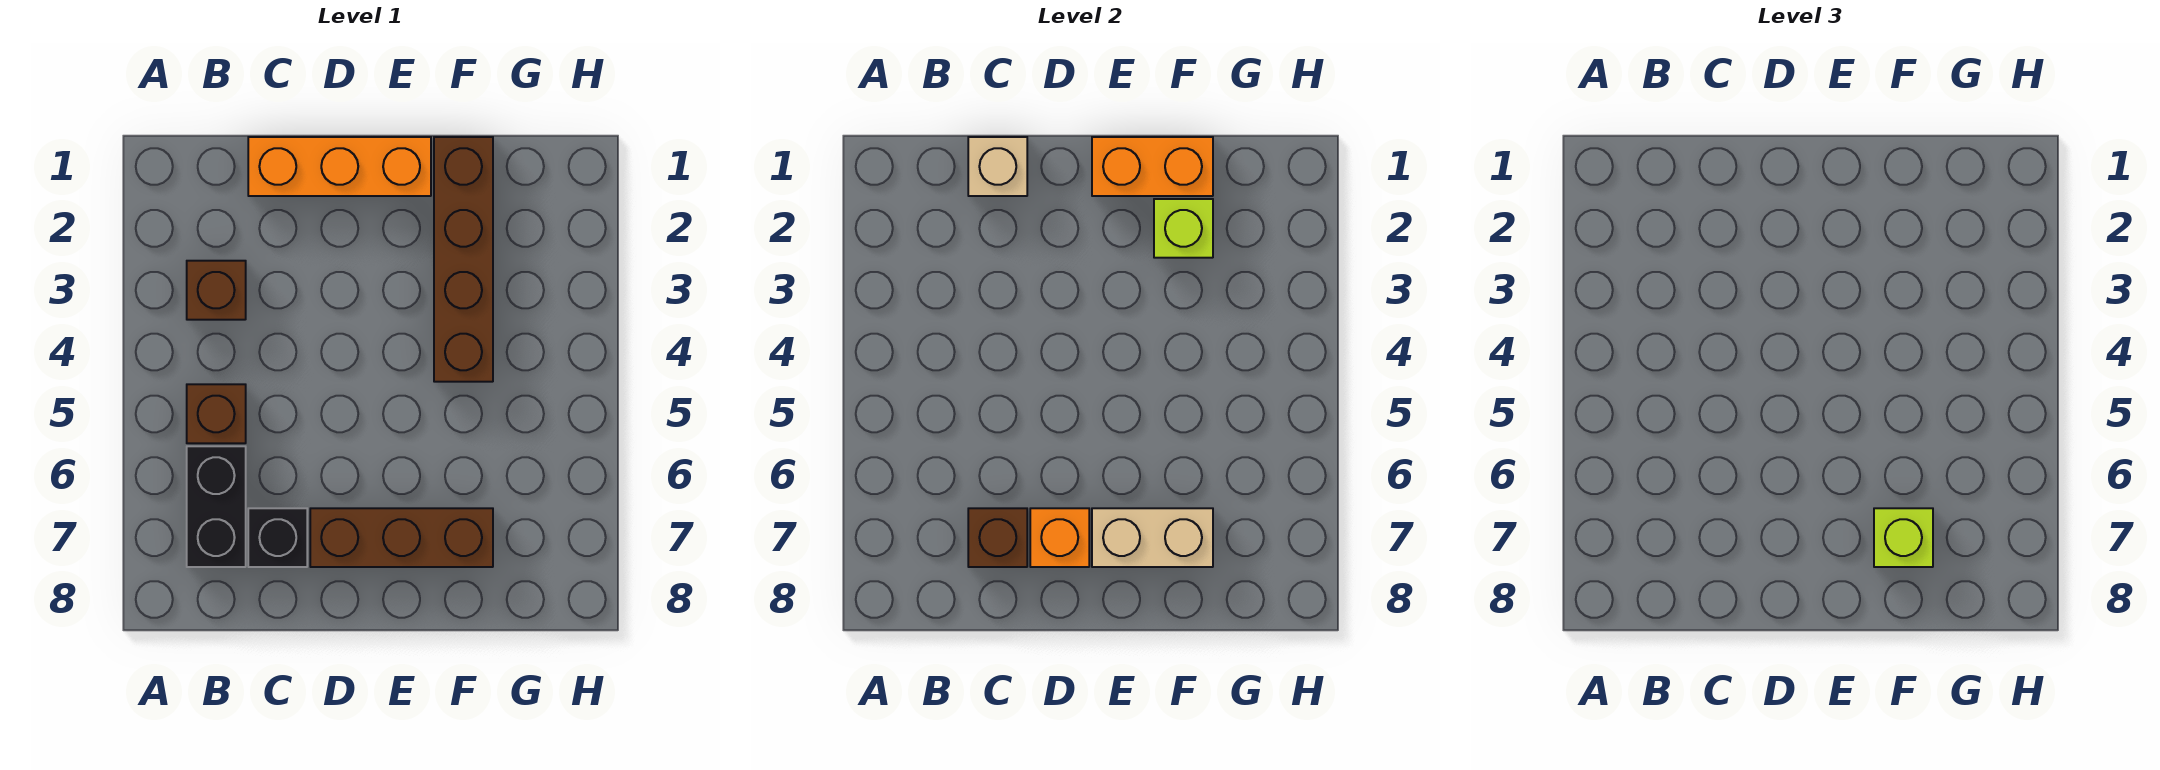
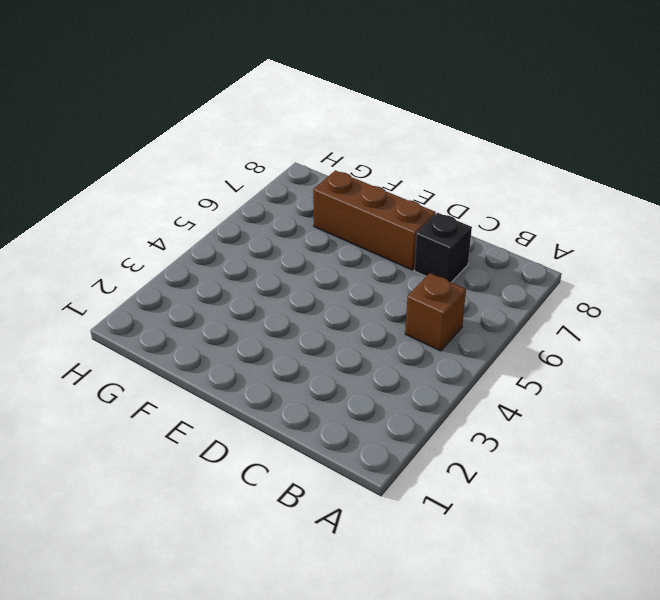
none -> brown 1x1 brick [187,261,246,320]
none -> black 1x2 brick [187,446,246,567]
none -> orange 1x3 brick [248,137,431,196]

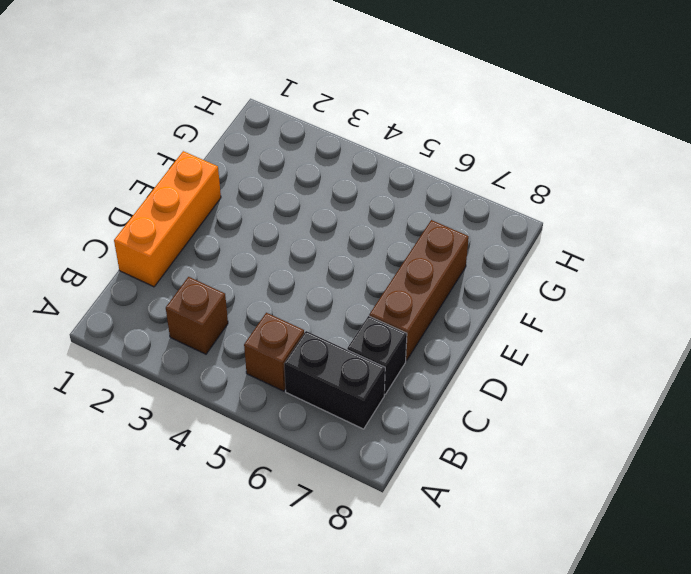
none -> brown 1x4 brick [434,137,493,382]
none -> tan 1x1 brick [968,137,1027,196]
none -> brown 1x1 brick [968,508,1027,567]

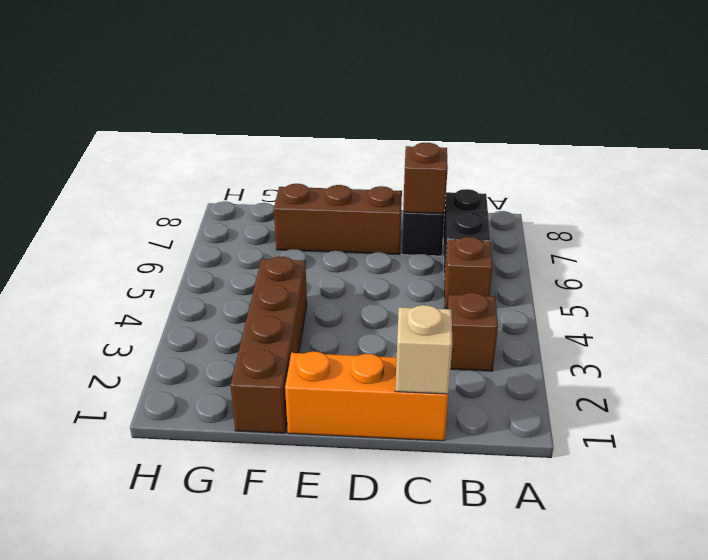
none -> orange 1x1 brick [1030,508,1089,567]
none -> orange 1x2 brick [1092,137,1213,196]
none -> tan 1x2 brick [1092,508,1213,567]

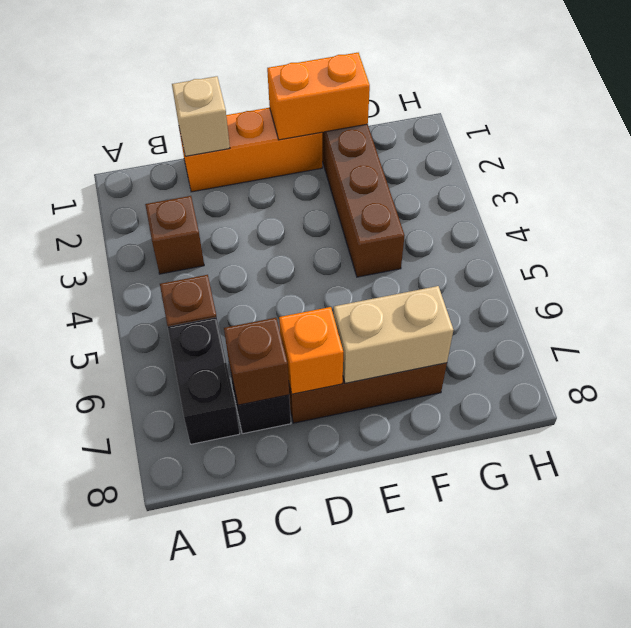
none -> lime 1x1 brick [1154,199,1213,258]
none -> lime 1x1 brick [1874,508,1933,567]

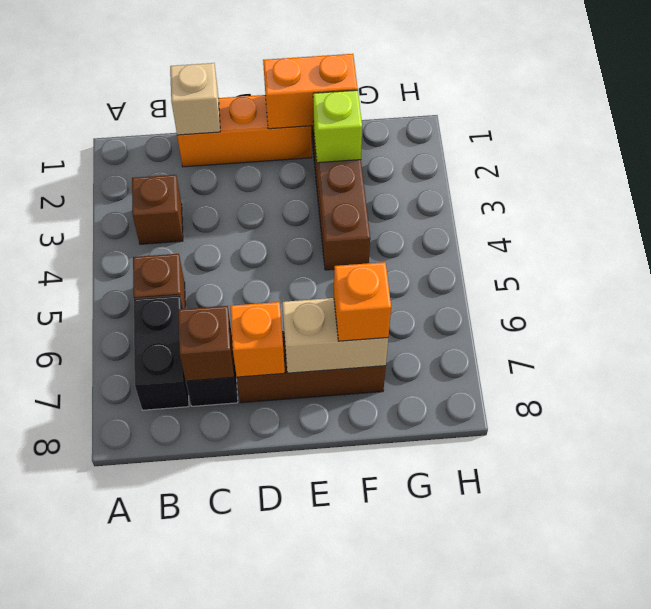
orange 1x1 brick [334,262,391,341] -> lime 1x1 brick [1874,508,1933,567]

